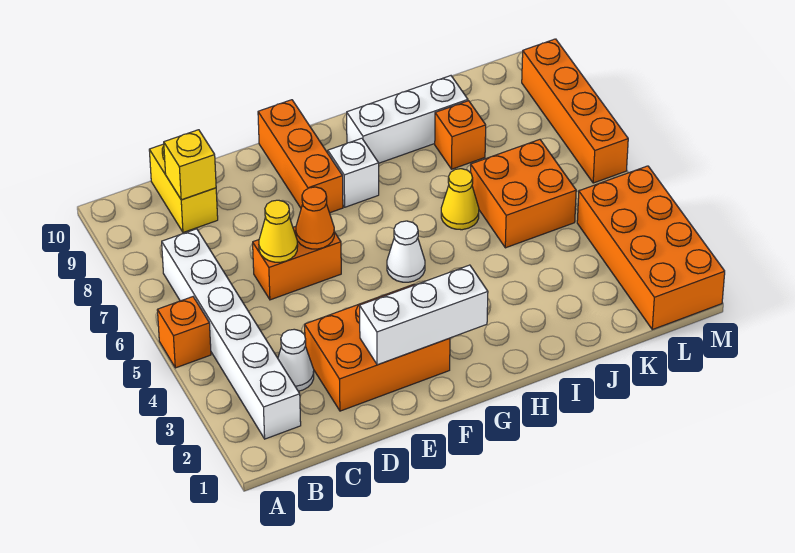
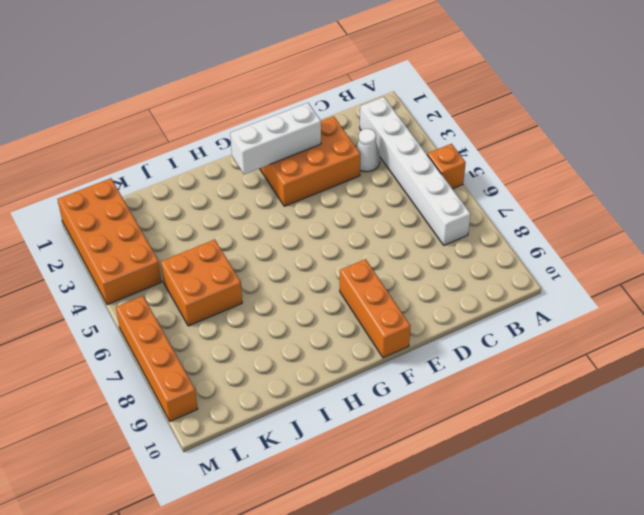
none -> yellow 1x2 brick [149,144,218,233]
none -> orange 1x2 brick [253,227,341,300]
none -> white 1x1 cone [387,221,425,282]

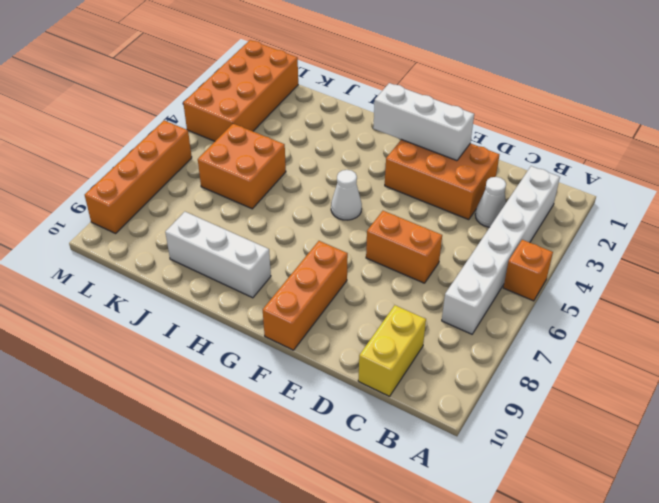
none -> white 1x1 brick [328,138,379,207]
none -> yellow 1x1 cone [441,169,479,230]
none -> orange 1x1 brick [435,101,486,169]

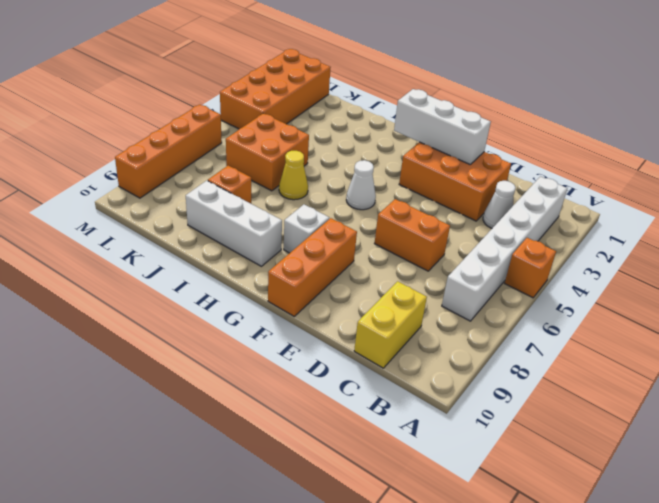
none -> yellow 1x1 brick [164,130,216,200]
none -> yellow 1x1 cone [259,200,298,262]
none -> orange 1x1 cone [296,187,334,249]

